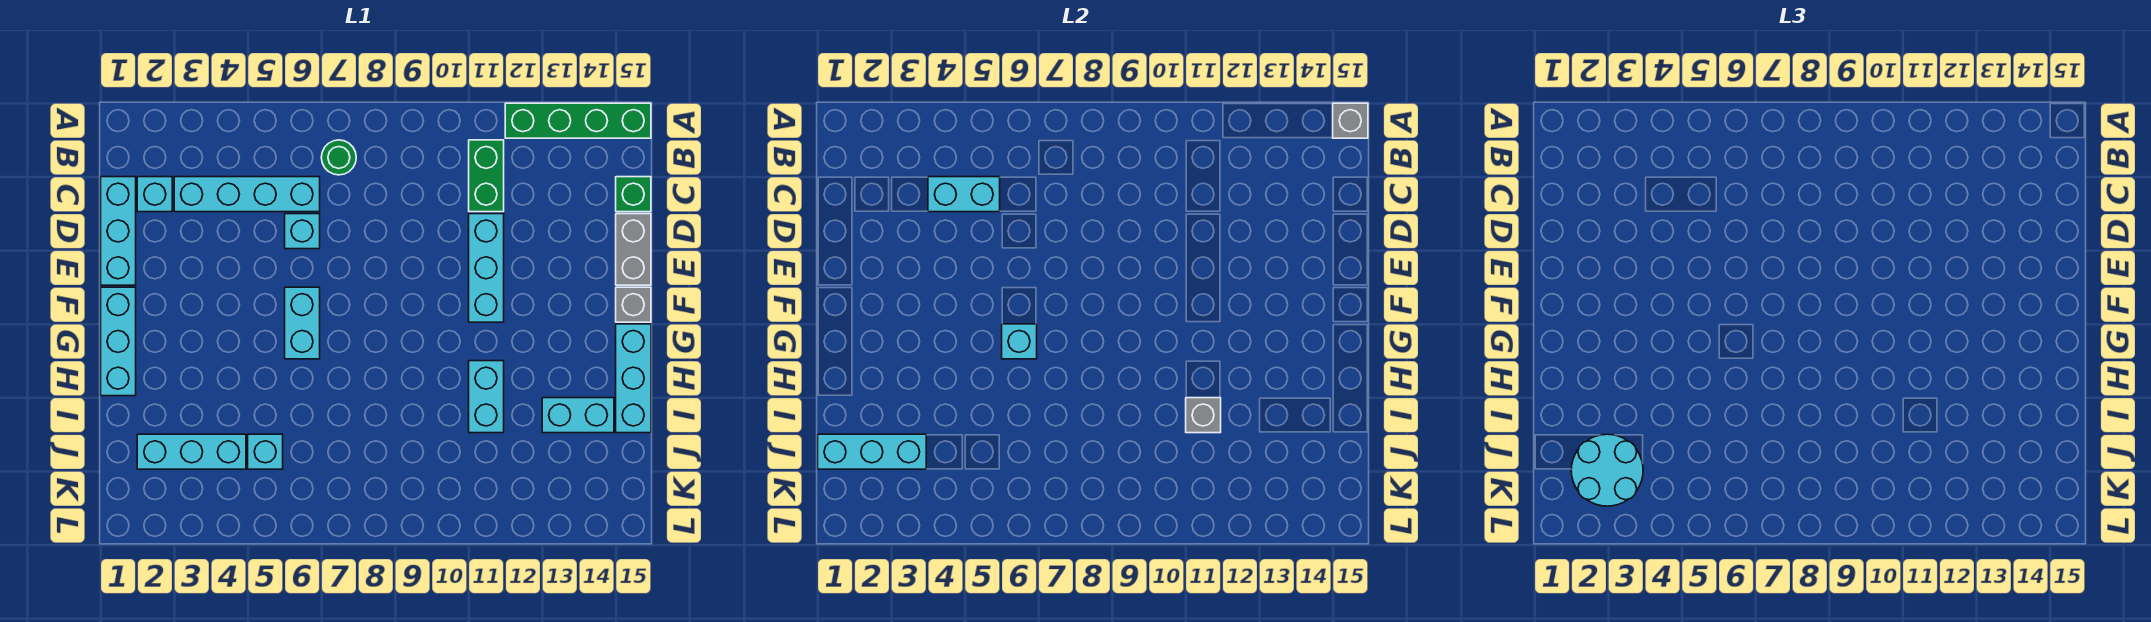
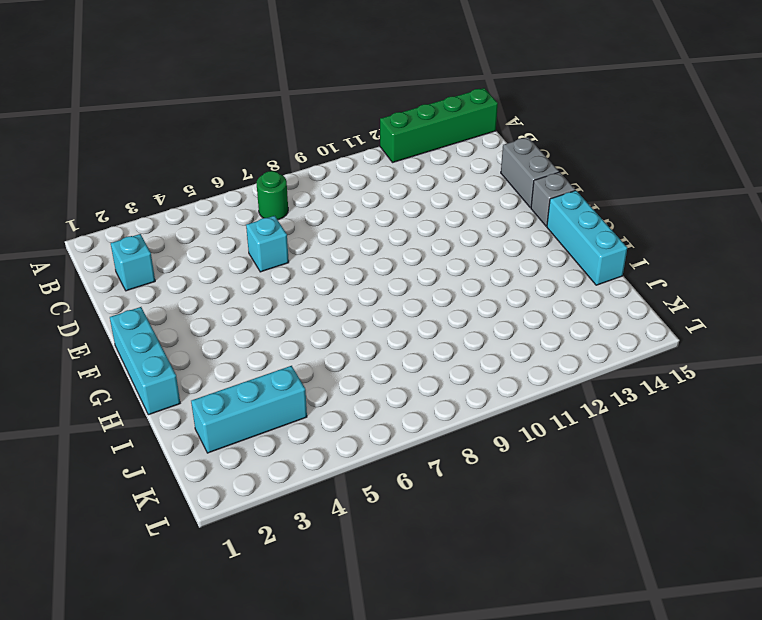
none -> green 1x2 brick [469,140,504,212]
none -> cyan 1x3 brick [101,177,136,285]
none -> cyan 1x4 brick [174,177,320,212]

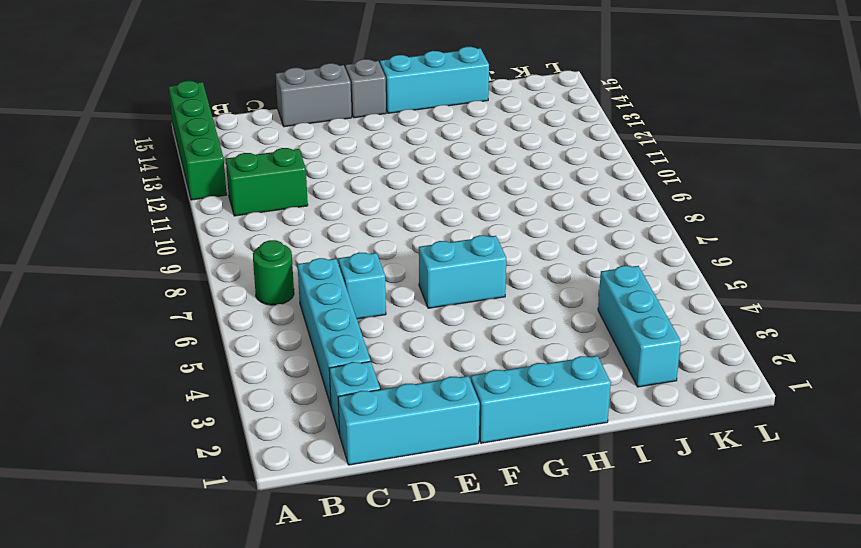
none -> green 1x1 brick [616,177,651,212]
none -> cyan 1x3 brick [469,214,504,322]
none -> cyan 1x2 brick [469,361,504,433]

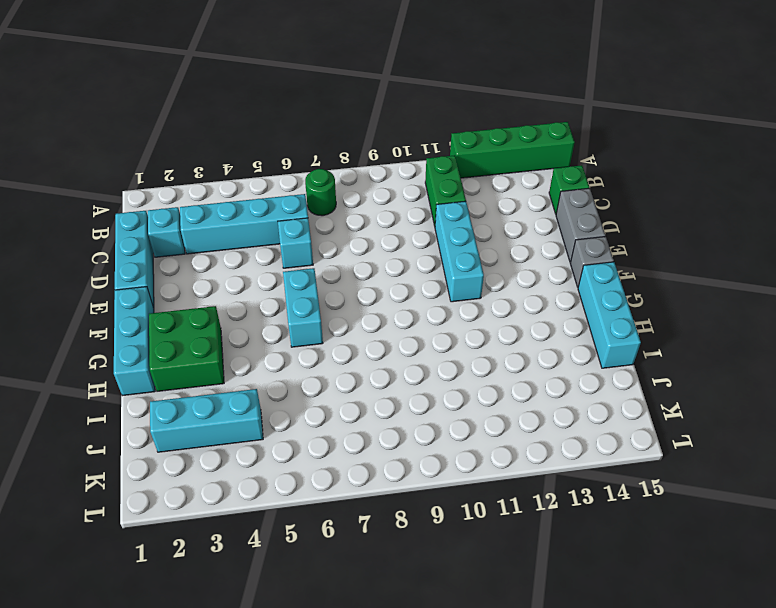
green 2x2 brick [149,306,224,391] -> none
none -> cyan 1x2 brick [469,361,504,433]
none -> cyan 1x2 brick [542,398,614,433]
none -> cyan 1x1 brick [248,434,283,469]

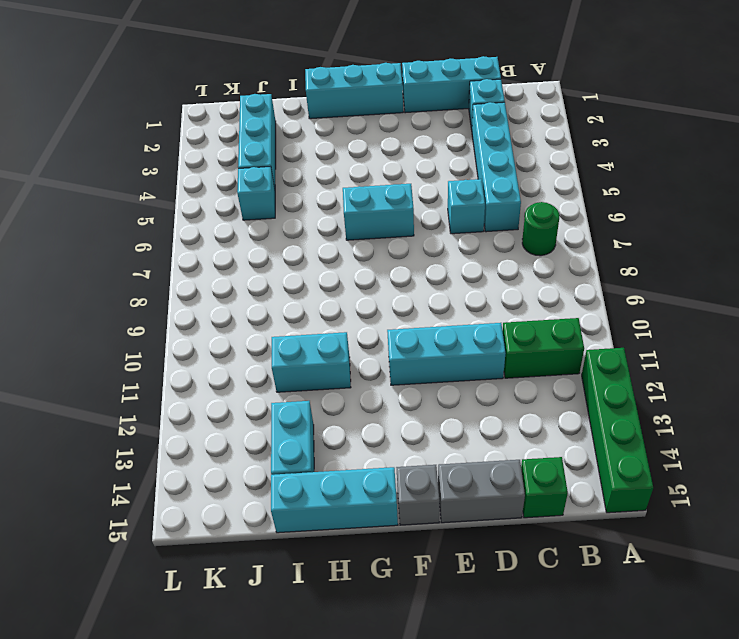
none -> grey 1x1 brick [1333,103,1368,138]
none -> cyan 1x2 brick [928,177,1000,212]
none -> cyan 1x1 brick [1002,324,1037,359]

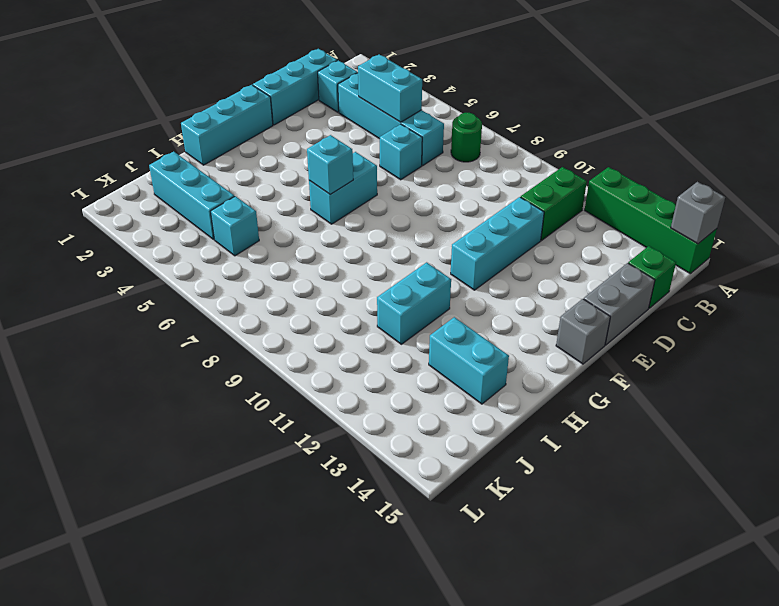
none -> cyan 1x3 brick [616,324,651,433]
none -> grey 1x1 brick [1186,398,1221,433]
none -> cyan 1x3 brick [818,434,926,469]

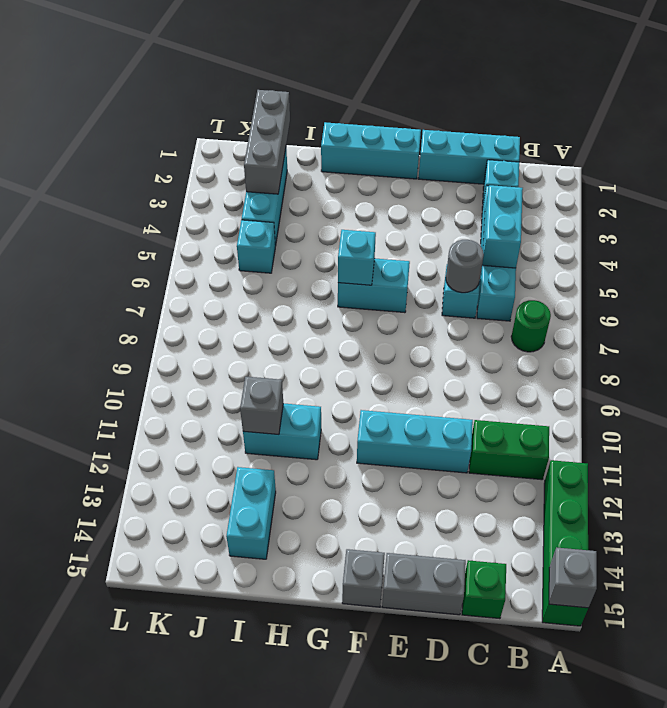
grey 1x1 round brick [446,240,484,293] -> none
grey 1x3 brick [244,90,290,194] -> cyan 1x3 brick [818,434,926,469]
none -> cyan 1x3 brick [616,324,651,433]
none -> cyan 2x2 round brick [1571,434,1643,506]

